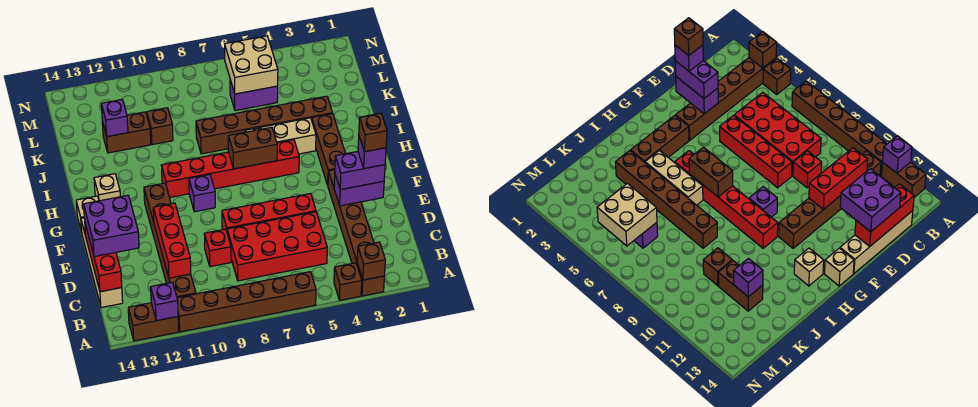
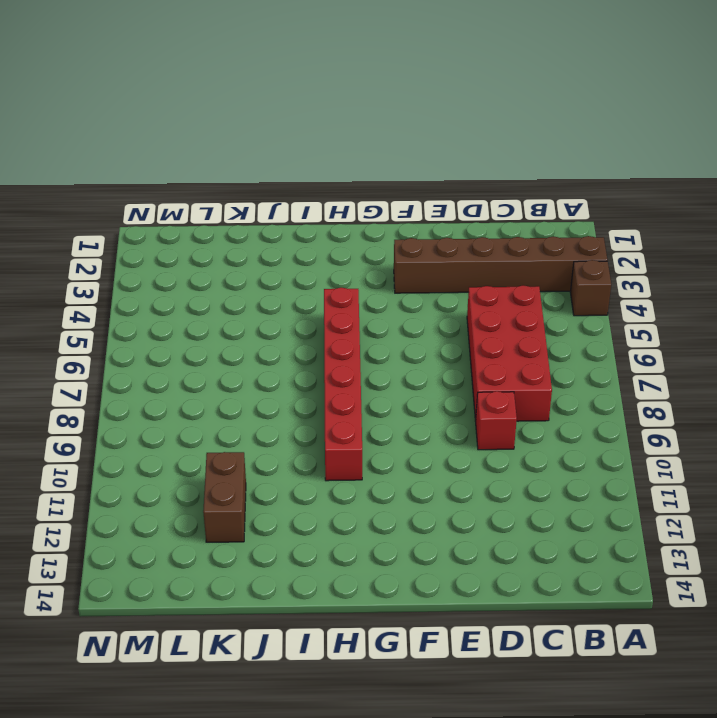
none -> brown 1x6 brick [177,272,316,332]
none -> brown 1x2 brick [128,303,179,341]
none -> brown 1x6 brick [144,183,196,298]
none -> tan 1x4 brick [81,218,123,308]

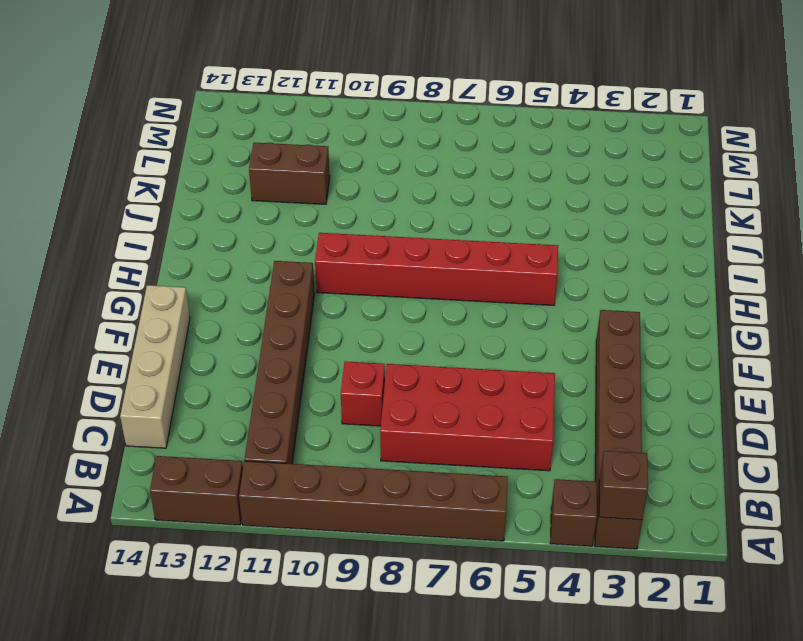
none -> red 1x4 brick [222,194,316,231]
none -> brown 1x3 brick [312,114,345,185]
none -> purple 1x1 brick [189,175,215,212]
none -> tan 1x1 brick [76,196,99,232]

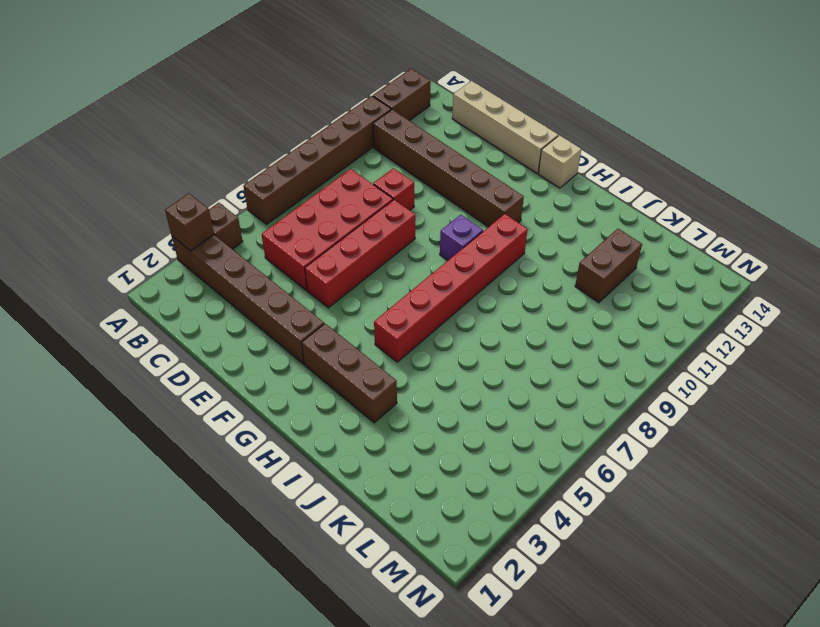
none -> tan 1x1 brick [94,174,120,201]
none -> tan 1x3 brick [245,118,316,154]
none -> brown 1x6 brick [196,96,332,154]
none -> brown 1x1 brick [147,108,173,145]

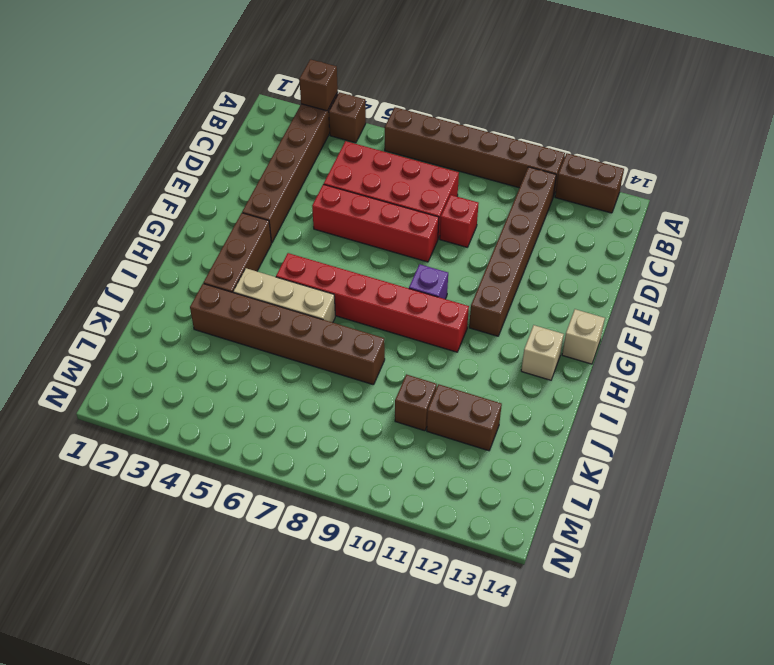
none -> tan 1x4 brick [81,218,123,308]
none -> purple 1x2 brick [230,80,278,111]
none -> purple 1x1 brick [151,282,178,321]
none -> red 1x3 brick [153,203,191,278]

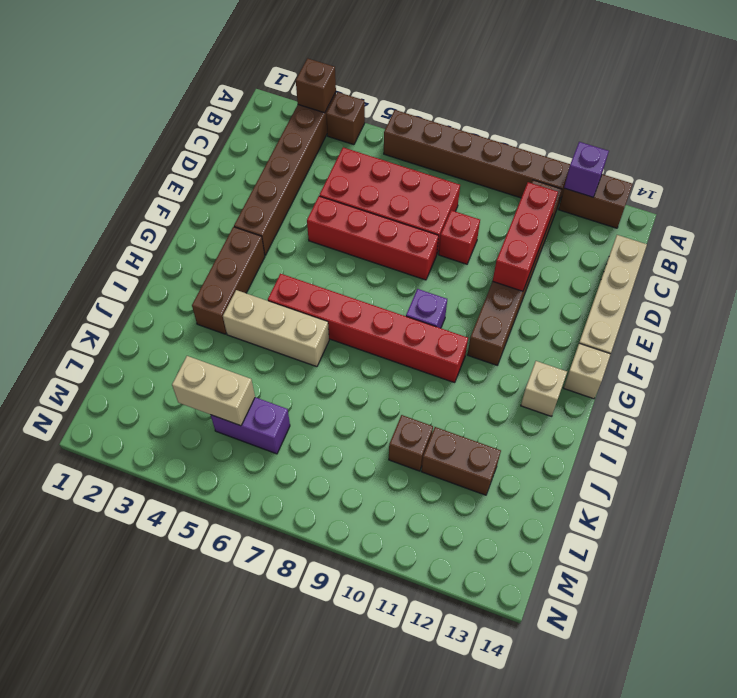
tan 1x2 brick [172,356,255,426] -> tan 2x2 brick [225,36,278,94]
none -> brown 1x6 brick [196,96,332,154]
none -> red 1x3 brick [85,224,122,292]
none -> purple 1x2 brick [334,175,384,206]
none -> brown 1x2 brick [228,127,277,169]

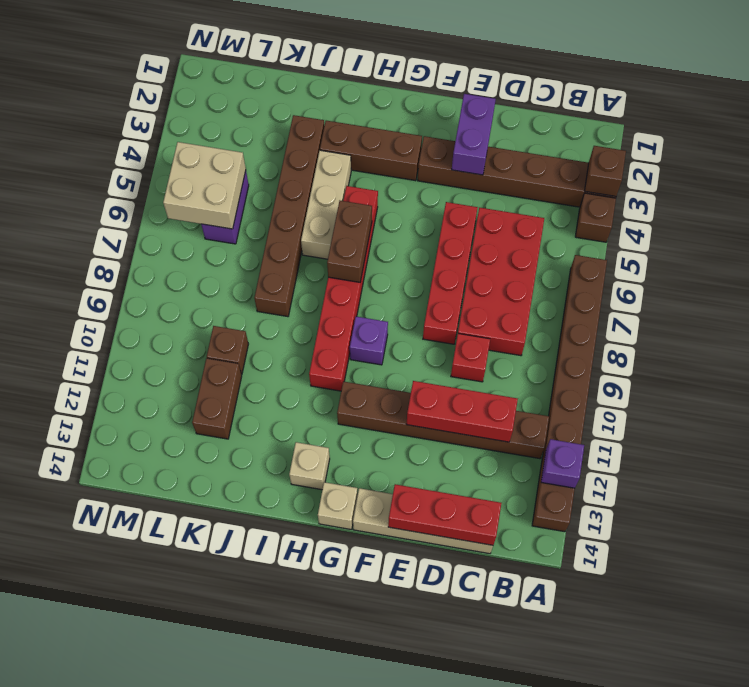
none -> purple 1x1 brick [101,100,128,137]
none -> purple 2x2 brick [84,195,139,257]
none -> purple 1x2 brick [335,152,385,190]
none -> purple 1x1 brick [358,137,386,168]

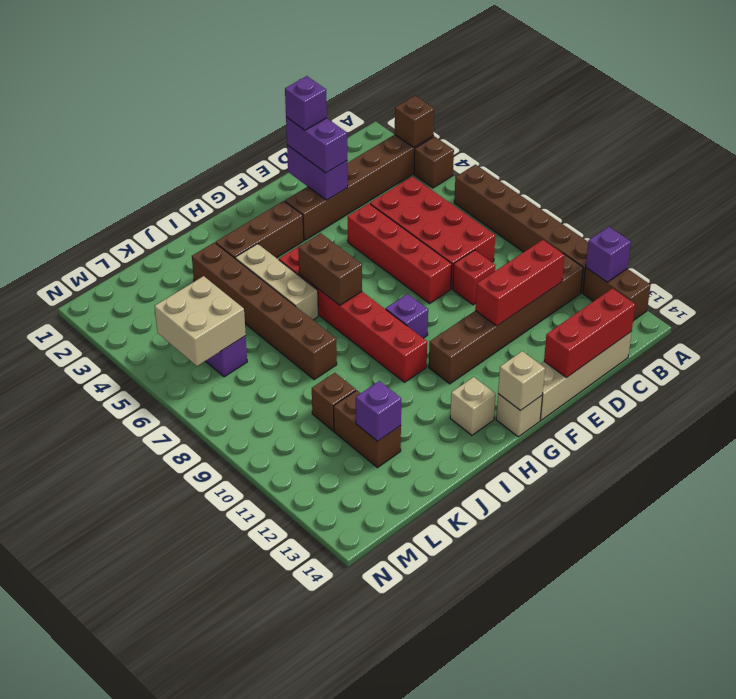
tan 1x1 brick [498,351,545,411] -> none
none -> purple 2x2 brick [84,195,139,257]
none -> brown 1x1 brick [359,113,387,152]

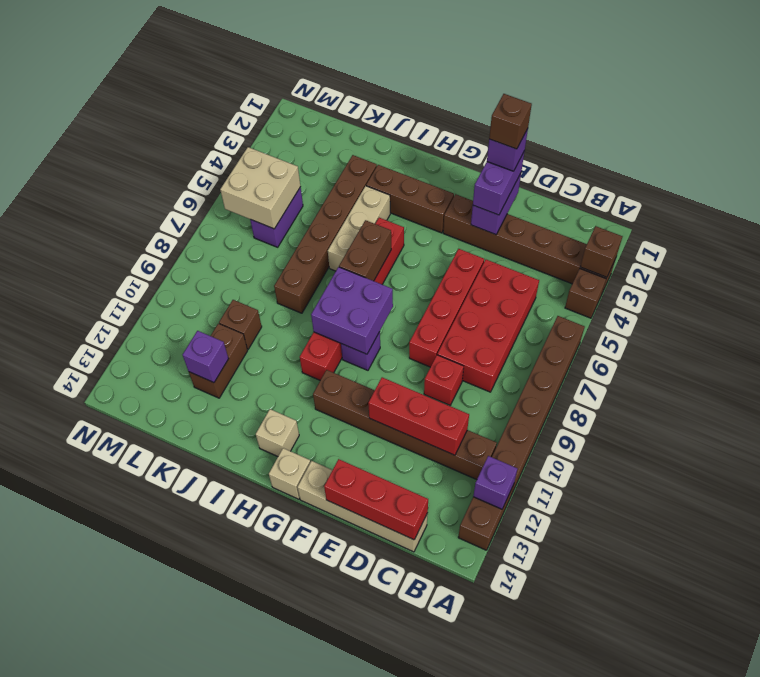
purple 2x2 brick [311,267,393,354] -> purple 2x2 brick moved to [84,195,139,257]

